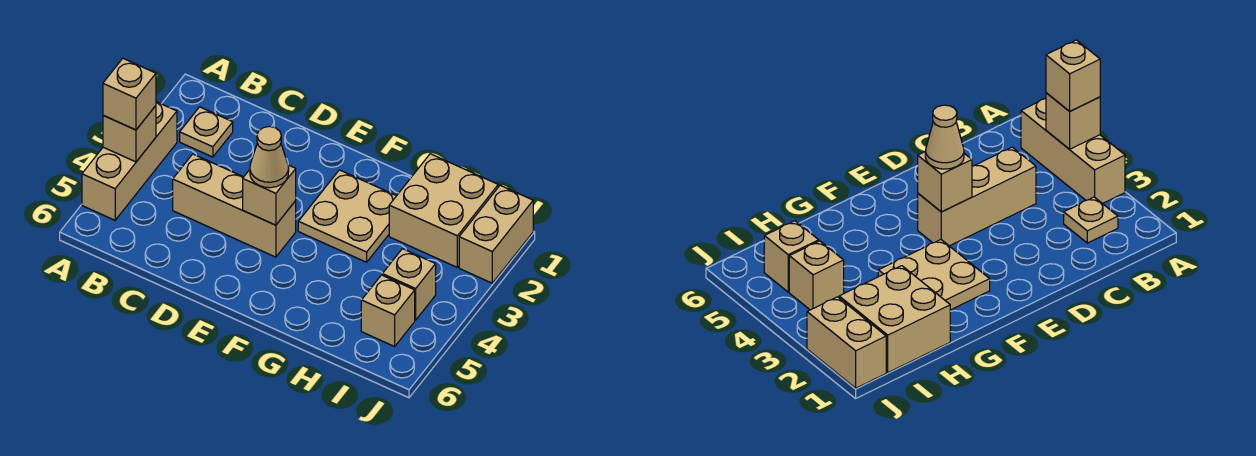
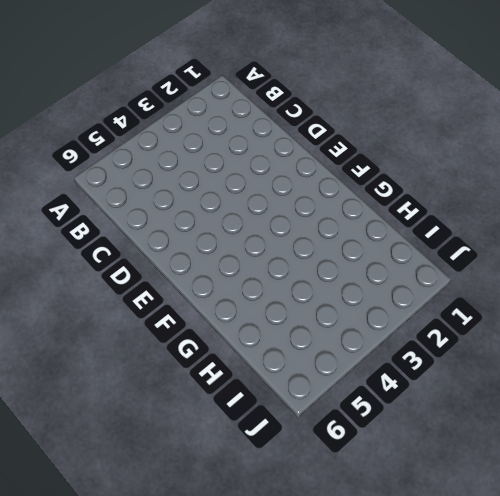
none -> tan 1x3 brick [82,102,177,220]
none -> tan 1x1 plate [180,107,233,157]
none -> tan 1x3 brick [173,154,296,257]

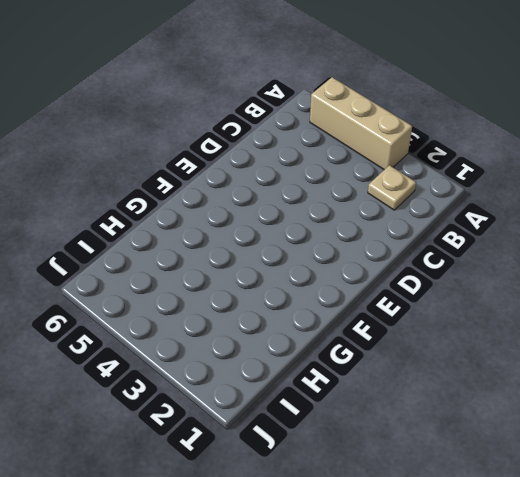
none -> tan 1x3 brick [173,154,296,257]
none -> tan 2x2 plate [298,170,396,262]
none -> tan 2x2 brick [389,154,498,267]

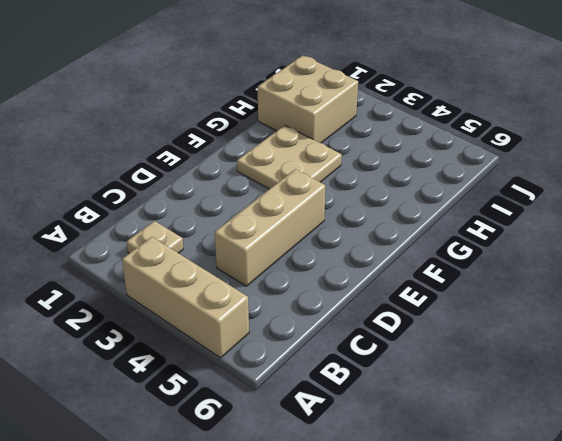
none -> tan 1x1 brick [382,249,436,320]
none -> tan 1x1 brick [361,275,415,346]
none -> tan 1x2 brick [459,185,533,283]

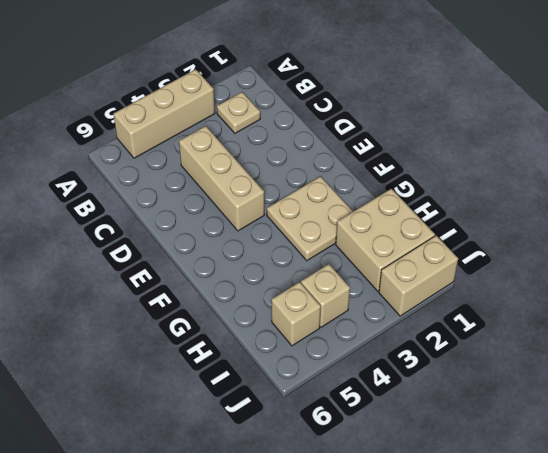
none -> tan 1x1 brick [103,106,156,162]
none -> tan 1x1 brick [243,165,296,225]
none -> tan 1x1 brick [103,59,156,130]

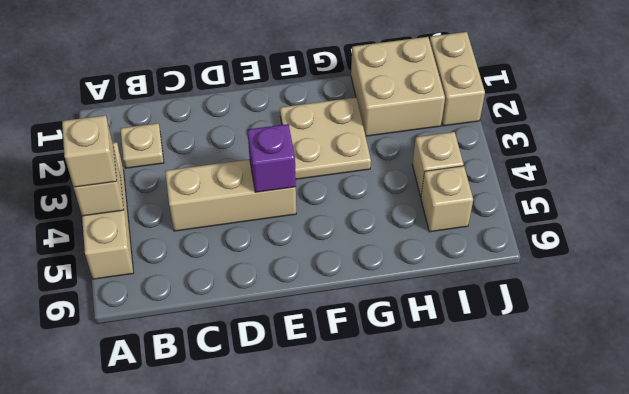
purple 1x1 brick [247,124,296,192] -> tan 1x1 brick [243,165,296,225]
none -> tan 1x1 cone [250,126,289,188]

